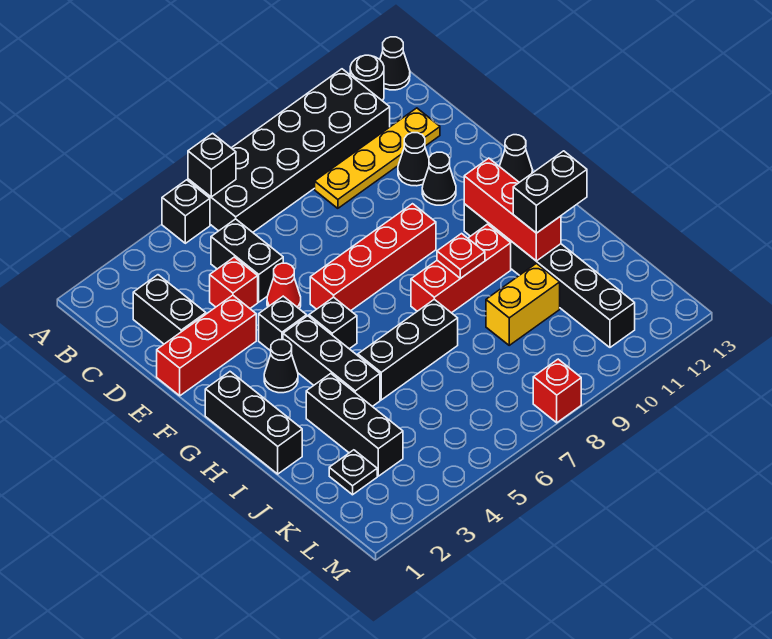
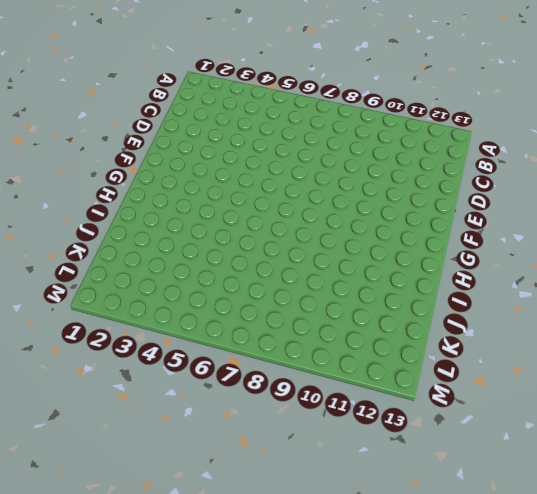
none -> black 1x1 brick [162,180,210,243]
none -> black 2x6 brick [188,69,390,232]
none -> black 1x1 round brick [350,55,384,101]
none -> black 1x1 cone [380,37,410,90]

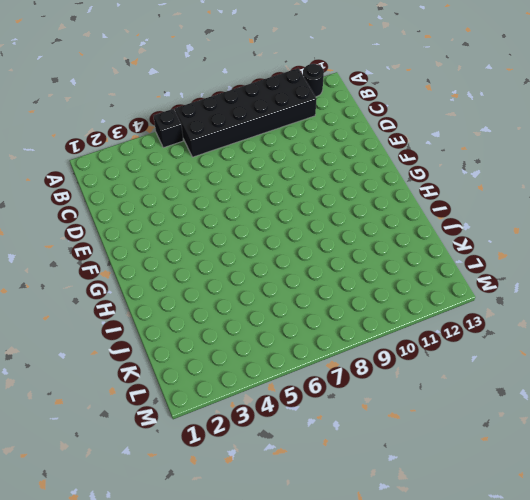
none -> black 1x1 cone [380,37,410,90]
none -> black 1x2 brick [133,275,206,344]
none -> black 1x2 brick [211,219,283,302]
none -> yellow 1x4 plate [315,108,440,208]

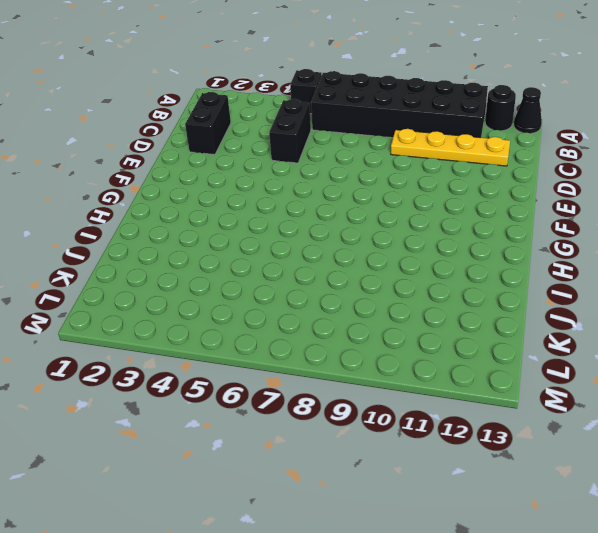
none -> red 1x1 brick [210,257,258,308]
none -> black 1x1 cone [398,133,429,186]
none -> red 1x3 brick [157,295,256,396]
none -> red 1x1 cone [267,263,301,309]

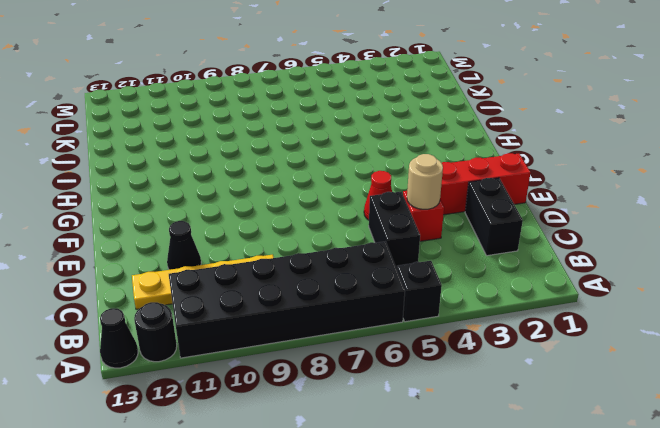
tan 1x1 round brick [407,154,443,209] -> none
none -> black 1x1 cone [422,152,456,205]
none -> black 1x1 brick [259,296,307,351]
none -> red 1x4 brick [310,204,436,311]
none -> black 1x1 cone [499,135,532,182]

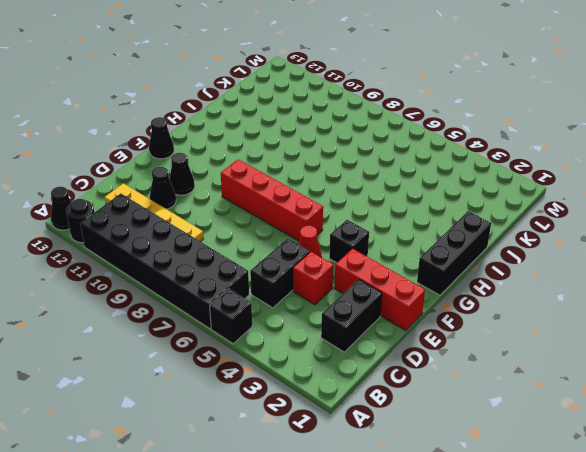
none -> black 1x1 cone [264,340,298,393]
none -> black 1x3 brick [283,316,380,406]
none -> black 1x1 brick [309,297,357,349]
none -> black 1x6 brick [464,204,635,347]

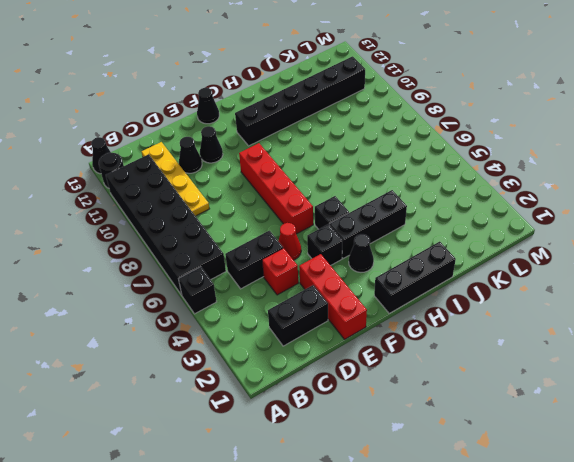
none -> red 1x3 brick [411,224,511,313]
none -> black 1x3 brick [306,374,403,476]
none -> black 1x3 brick [358,299,458,400]
none -> yellow 1x2 brick [486,263,560,345]

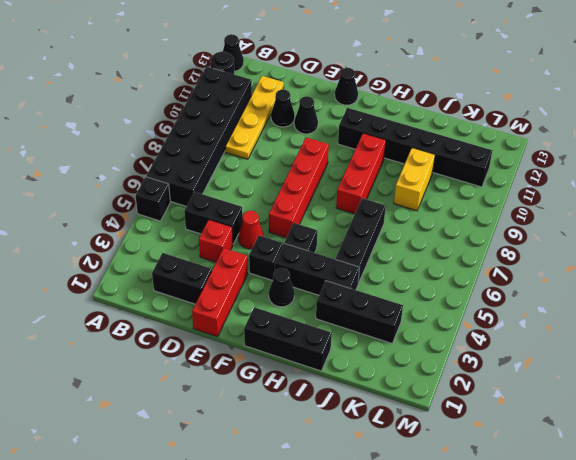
none -> black 1x1 plate [329,450,377,495]
none -> red 1x1 brick [533,359,581,423]
none -> black 1x1 brick [188,133,236,197]
none -> red 1x3 brick [464,158,561,261]

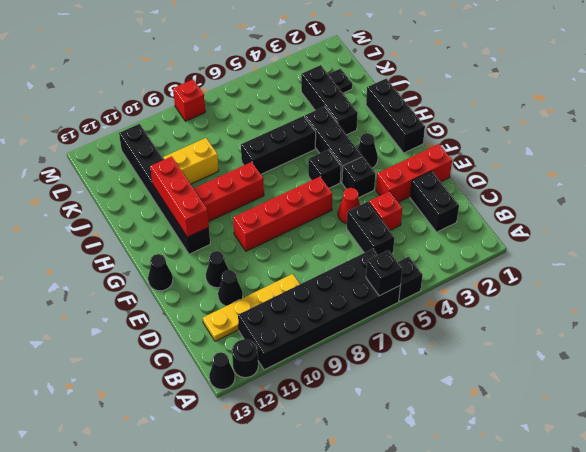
none -> red 1x1 plate [437,234,485,278]
none -> black 1x2 brick [513,151,587,233]

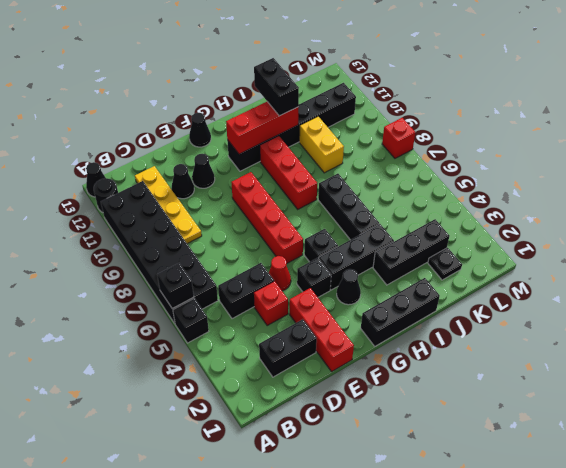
none -> red 1x1 plate [437,234,485,278]

